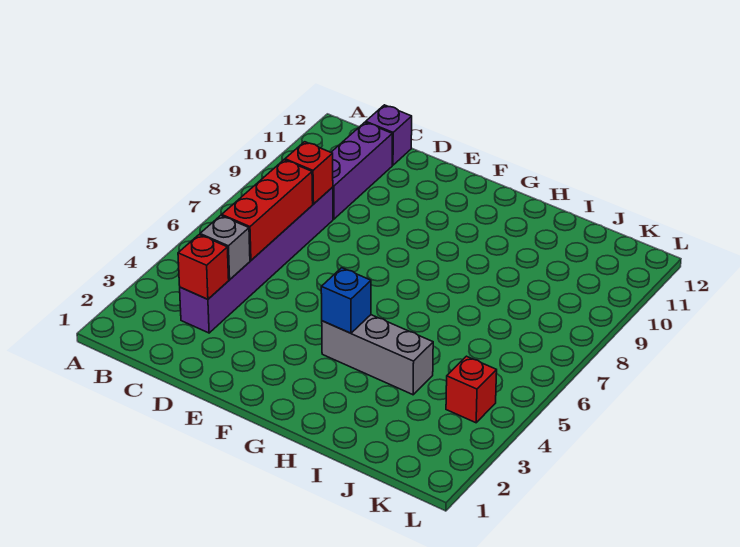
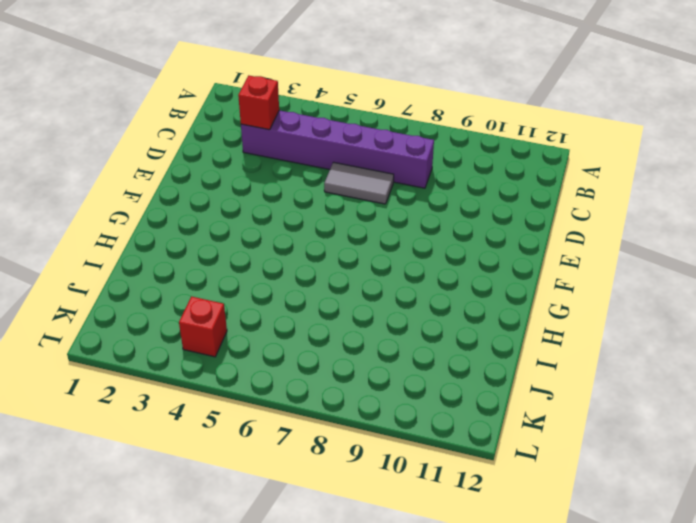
grey 1x2 tile [324,162,394,204] -> none
none -> purple 1x3 brick [331,122,392,219]
none -> purple 1x1 brick [366,105,412,165]

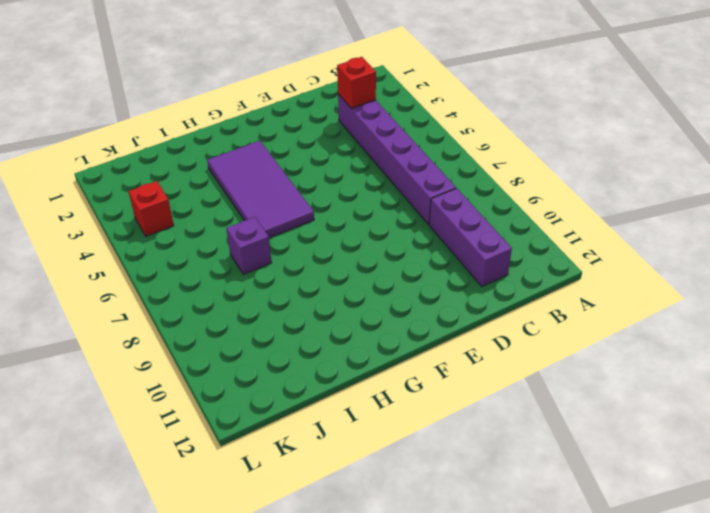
purple 2x4 tile [207,141,314,238] -> grey 1x3 brick [322,315,433,395]
purple 1x1 brick [227,217,272,274] -> purple 1x1 brick moved to [366,105,412,165]
none -> grey 1x1 brick [200,216,250,280]
none -> red 1x3 brick [222,160,313,260]

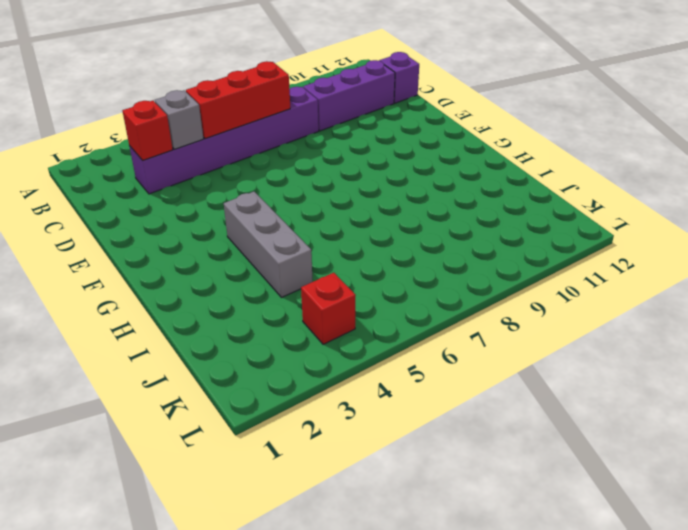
none -> red 1x1 brick [285,142,333,204]
none -> blue 1x1 brick [321,268,371,333]

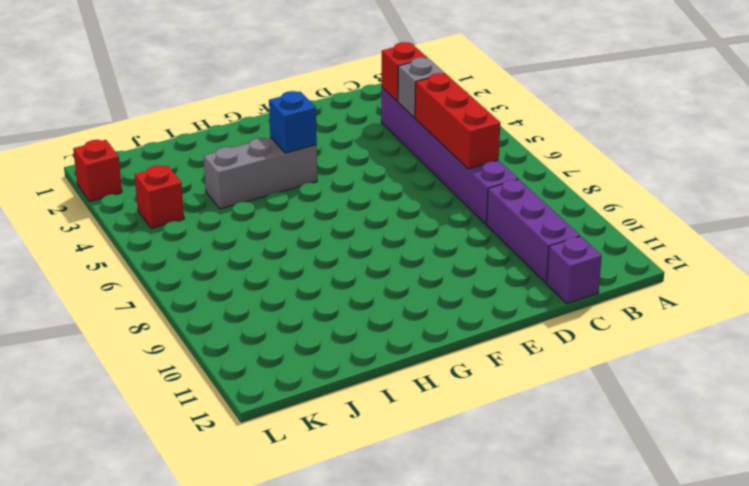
red 1x1 brick [73,140,122,201] -> red 1x1 brick moved to [285,142,333,204]

